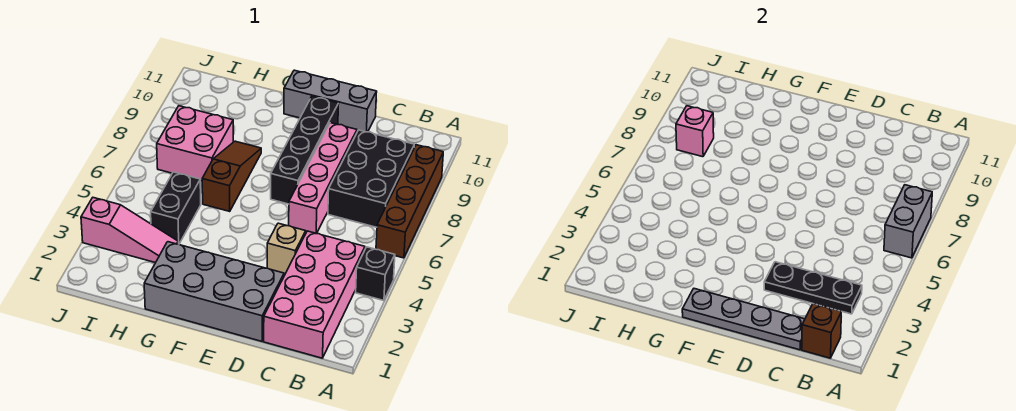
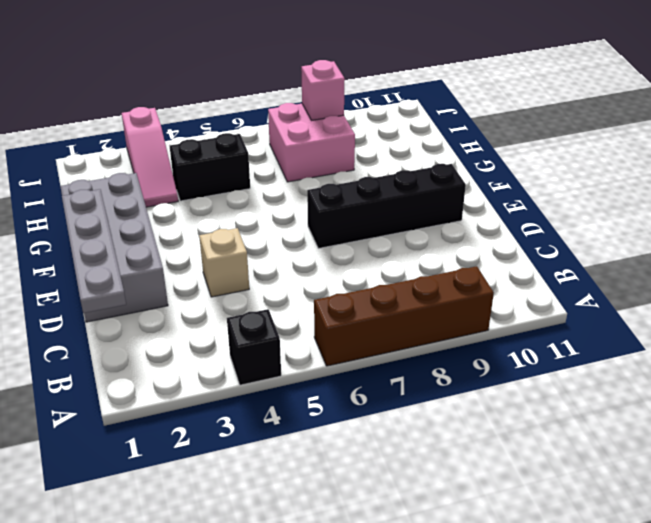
none -> pink 2x4 brick [264,231,365,358]
none -> black 2x3 brick [328,130,414,227]
none -> pink 1x4 brick [289,123,357,234]

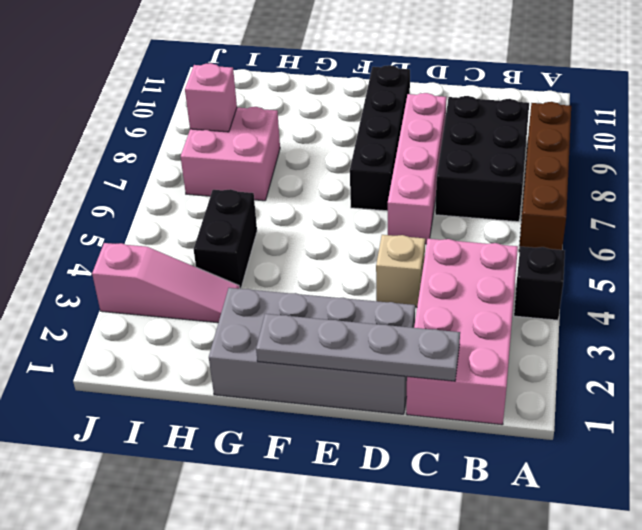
none -> grey 1x3 brick [284,70,377,132]
none -> brown 1x3 slope [202,141,261,211]
none -> grey 1x2 brick [884,185,932,258]

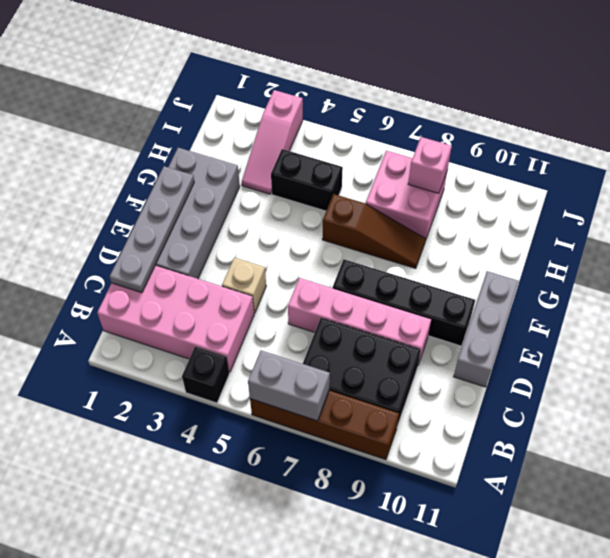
none -> brown 1x1 brick [802,304,841,358]
none -> black 1x3 plate [764,262,862,314]

